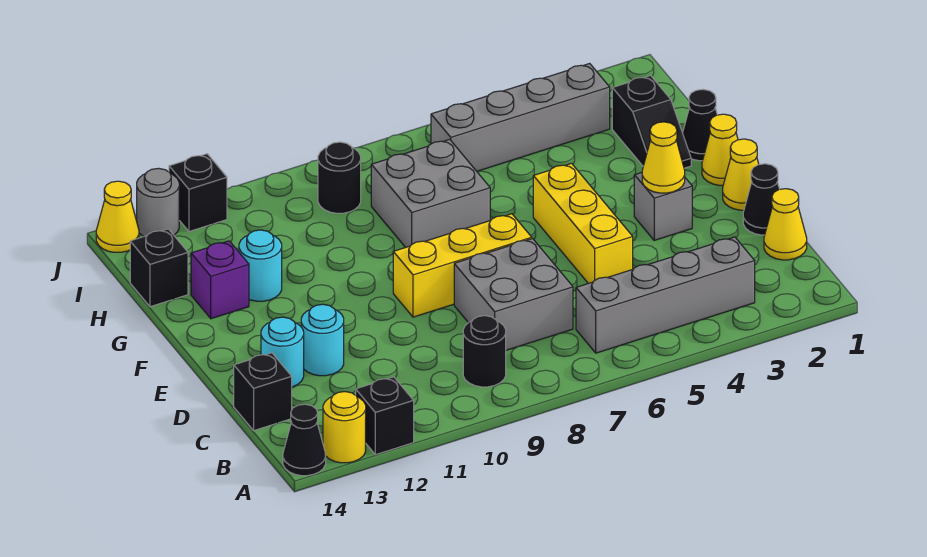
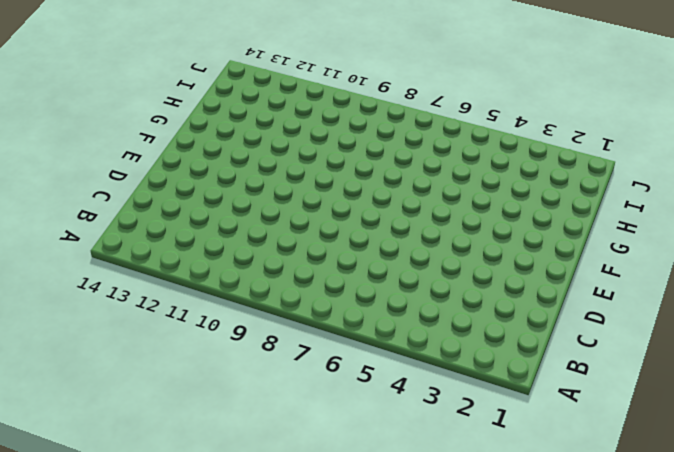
none -> black 1x1 brick [356,377,414,455]
none -> yellow 1x1 round brick [323,392,366,463]
none -> black 1x1 cone [283,404,326,476]

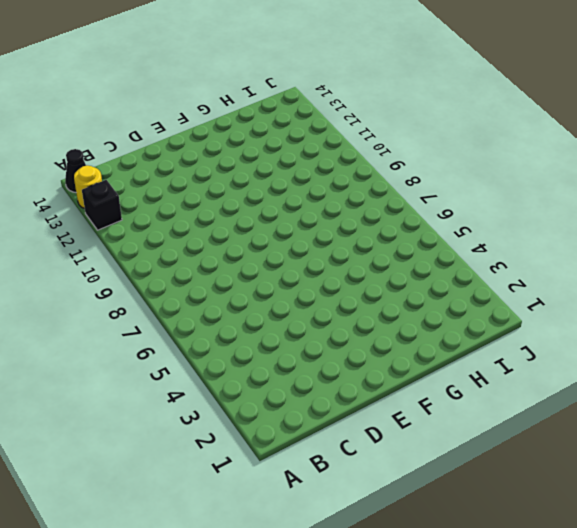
none -> grey 1x4 brick [576,237,755,353]
none -> black 1x1 round brick [463,316,506,387]
none -> yellow 1x1 cone [764,189,807,260]

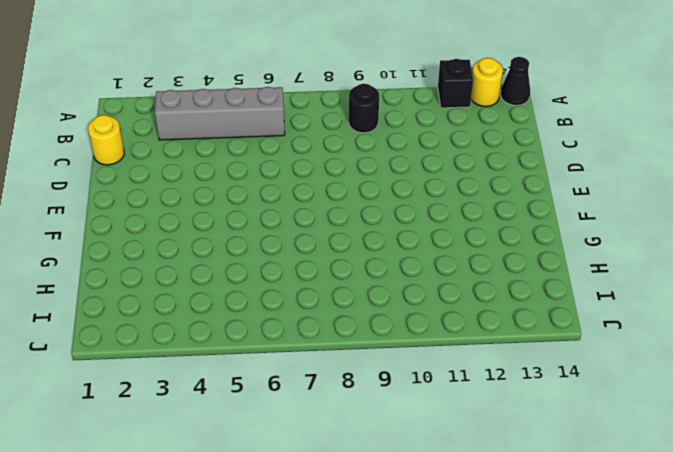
yellow 1x1 round brick [88,115,124,165] -> yellow 1x1 cone [764,189,807,260]
none -> grey 2x2 brick [454,239,573,350]
none -> black 1x1 brick [234,353,292,430]
none -> black 1x1 cone [743,164,779,235]

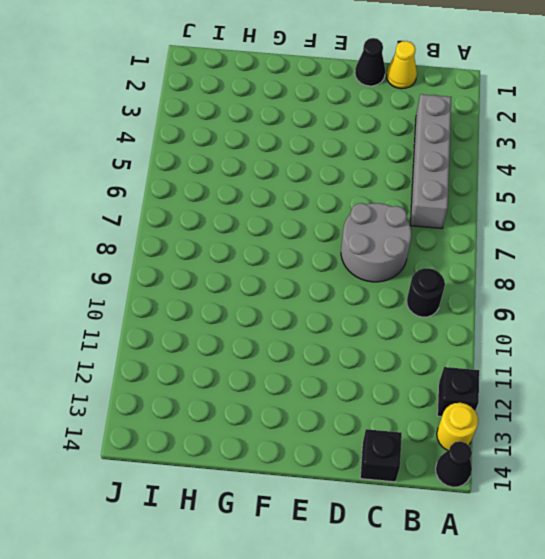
grey 2x2 round brick [341,203,412,282] -> grey 2x2 brick [454,239,573,350]
none -> yellow 1x3 brick [533,163,633,283]
none -> cyan 1x1 round brick [301,304,344,376]
none -> cyan 1x1 round brick [261,317,304,387]

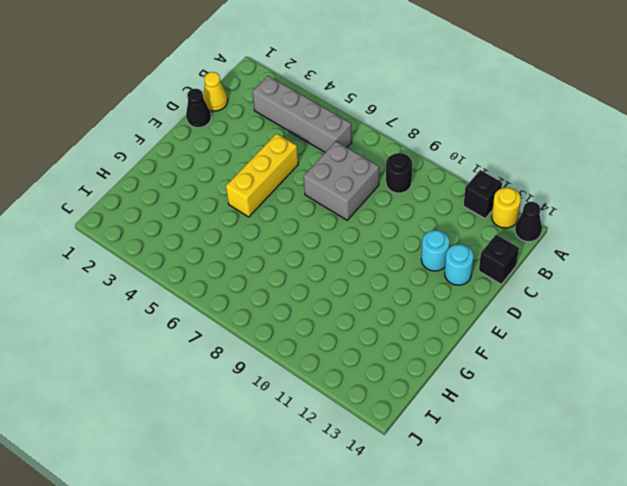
none -> yellow 1x1 cone [723,139,759,210]
none -> grey 1x1 brick [634,172,692,240]
none -> yellow 1x3 brick [393,214,532,317]

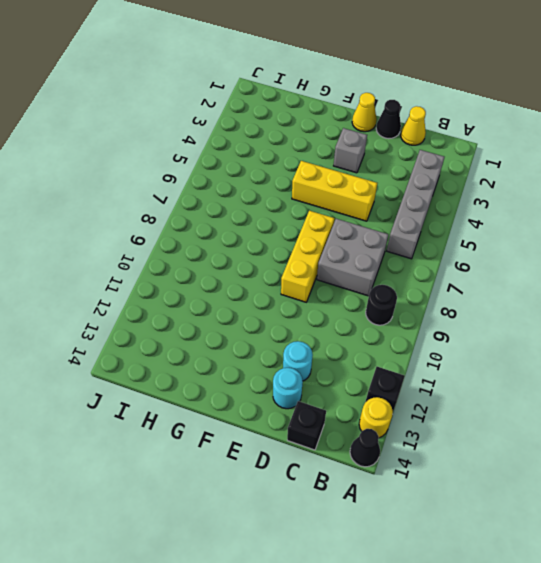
none -> yellow 1x1 cone [702,114,738,185]
none -> black 1x1 cone [683,89,717,161]
none -> black 1x2 slope [612,76,691,168]

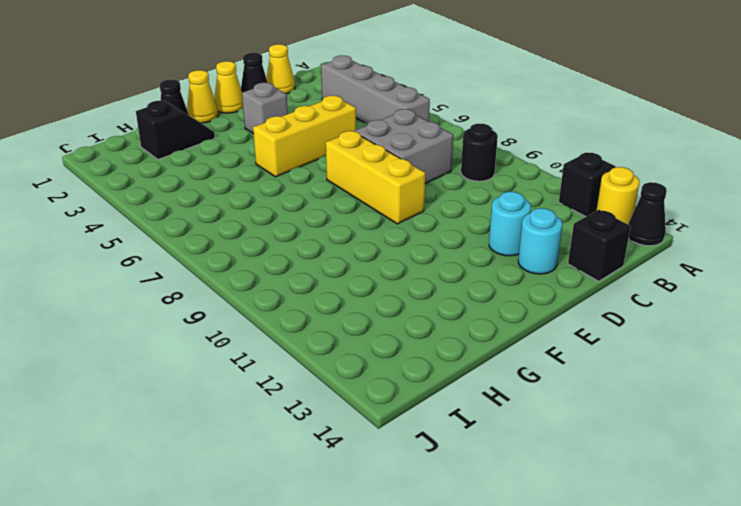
none -> grey 2x2 brick [371,139,490,247]
none -> cyan 1x1 round brick [239,230,282,301]
none -> purple 1x1 brick [191,241,249,319]

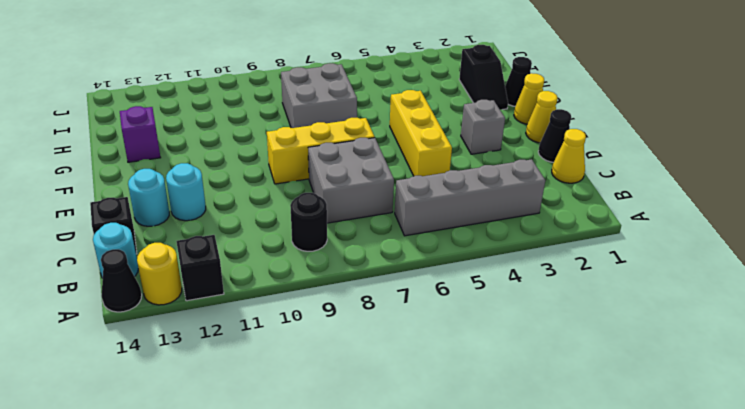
cyan 1x1 round brick [93,223,138,278] -> cyan 1x1 round brick moved to [239,230,282,301]
none -> black 1x1 brick [130,229,188,307]
none -> grey 1x4 brick [431,64,610,171]
none -> black 1x1 round brick [318,142,361,213]

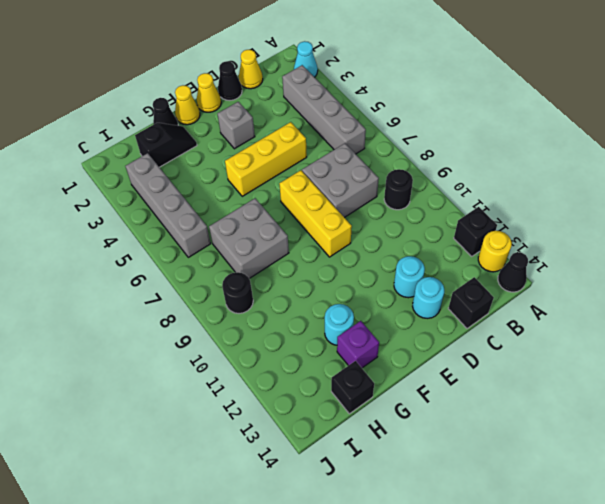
cyan 1x1 cone [294,41,318,77] -> none
none -> black 1x1 brick [169,154,227,231]
none -> grey 1x1 round brick [137,168,179,236]
none -> yellow 1x1 cone [96,181,139,252]

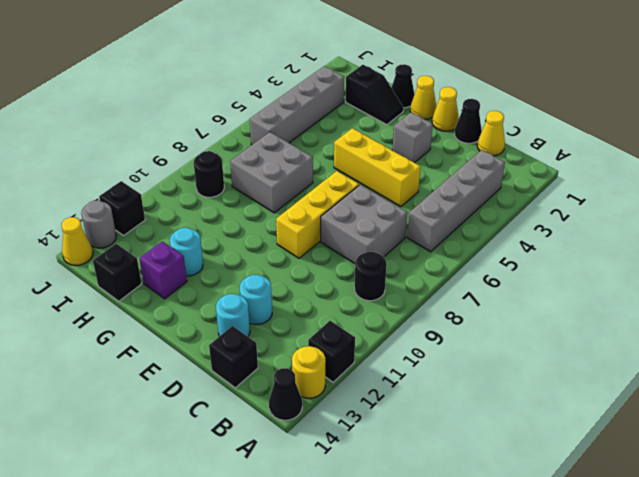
none -> yellow 1x1 cone [642,122,685,193]

